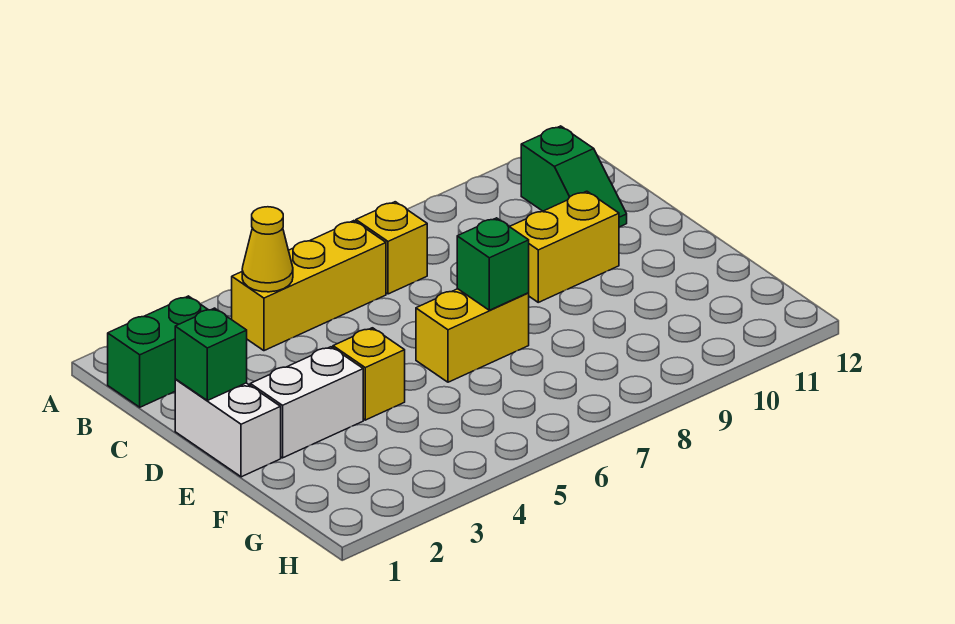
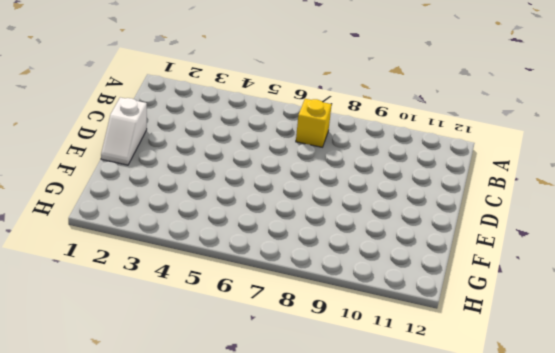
white 1x2 slope [101,97,147,165] -> white 1x2 brick [175,379,281,477]
none -> green 1x2 brick [108,296,208,407]
none -> yellow 1x3 brick [232,221,386,351]
none -> green 1x2 slope [521,126,627,227]

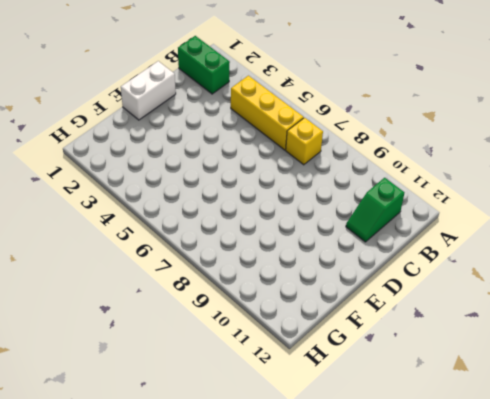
none -> yellow 1x2 brick [510,191,619,302]
none -> white 1x2 brick [250,347,363,458]
none -> yellow 1x1 brick [333,328,405,420]

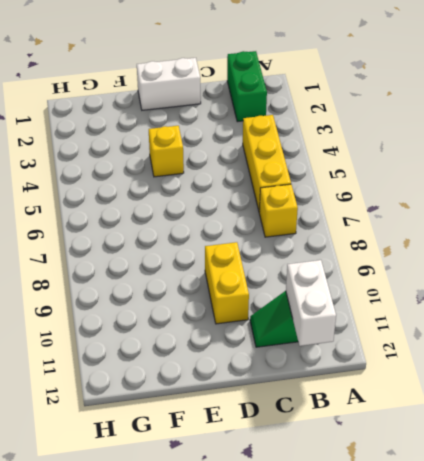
white 1x2 brick [286,260,336,346] -> white 1x2 brick moved to [250,347,363,458]
none -> yellow 1x2 brick [416,289,529,382]
none -> yellow 1x1 cone [242,207,293,292]
none -> green 1x1 brick [175,308,247,401]

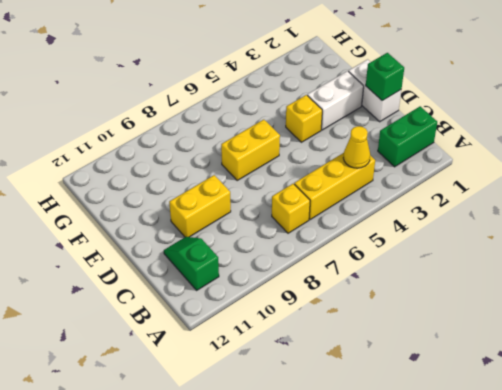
none -> green 1x1 brick [457,218,529,310]

